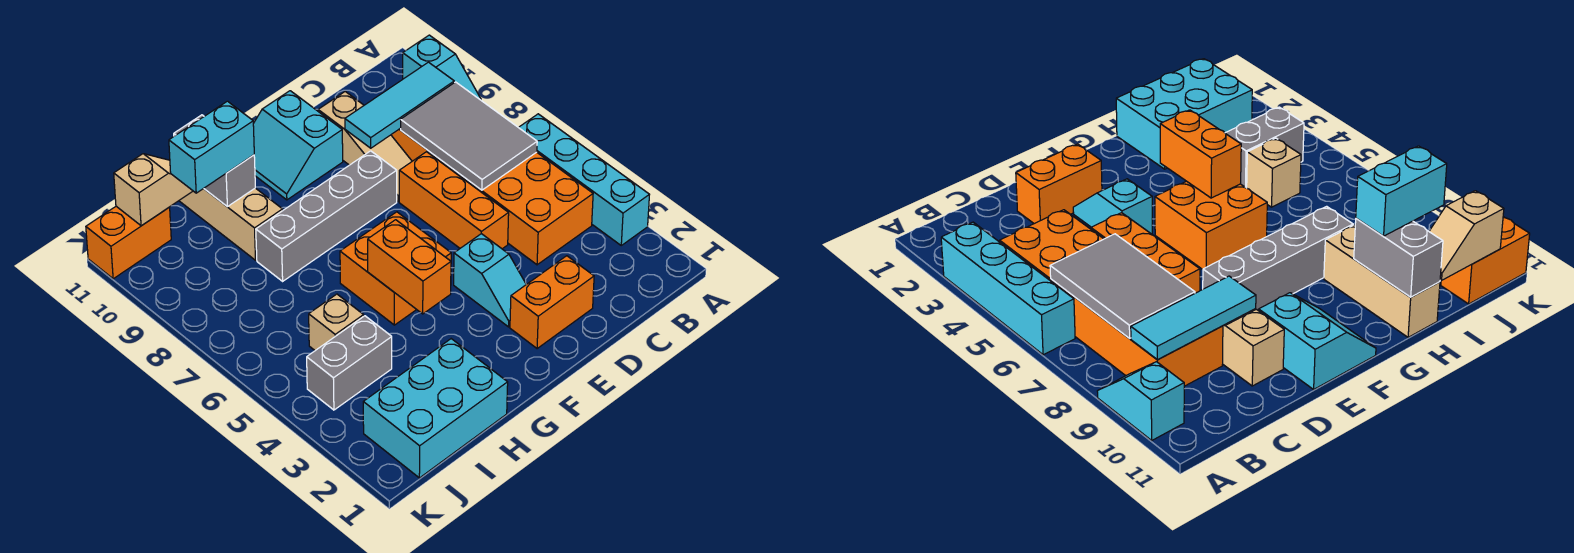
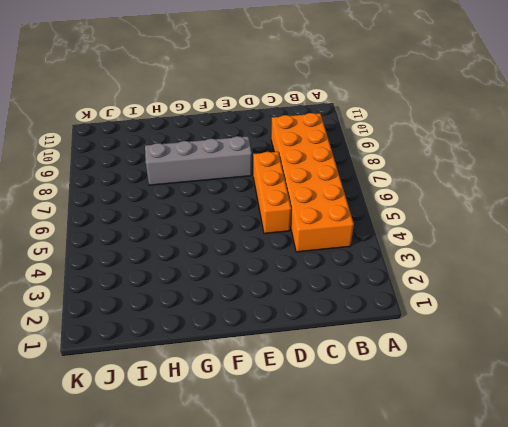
none -> cyan 1x4 brick [518,114,649,245]
none -> cyan 1x2 slope [403,35,481,100]
none -> orange 1x2 brick [510,256,594,349]

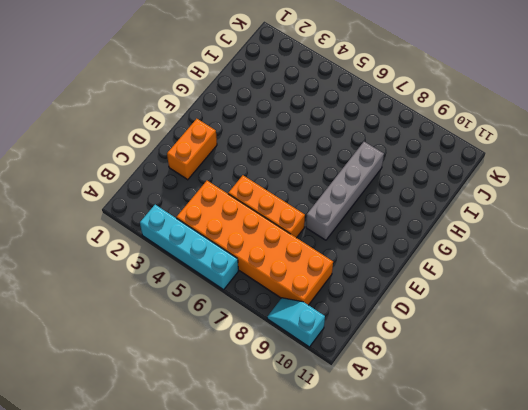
none -> tan 1x3 slope [318,92,412,202]
none -> cyan 1x2 slope [454,234,526,327]
none -> cyan 2x2 slope [253,91,343,200]

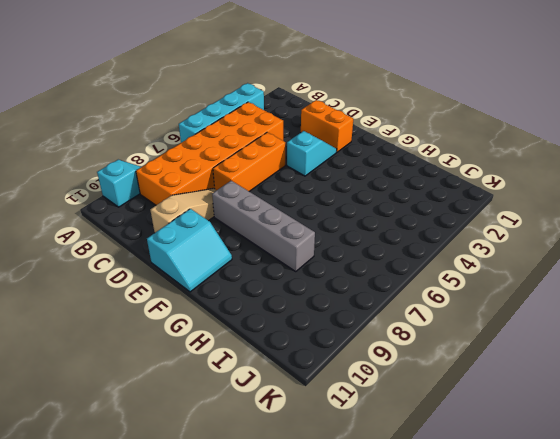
none -> orange 2x2 brick [340,212,451,325]
none -> cyan 2x3 brick [363,339,508,478]
none -> tan 1x3 brick [179,188,283,260]

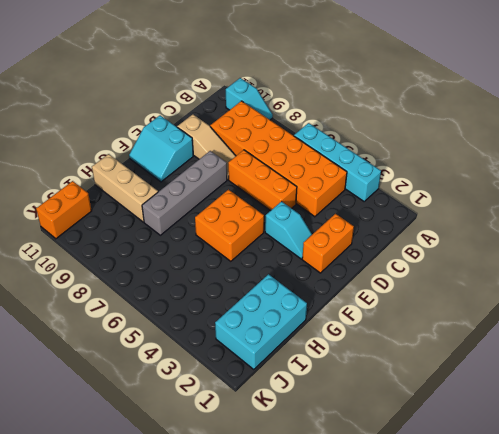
none -> grey 1x2 brick [307,316,392,410]
none -> tan 1x1 brick [309,294,364,350]
none -> grey 2x3 tile [401,82,537,190]

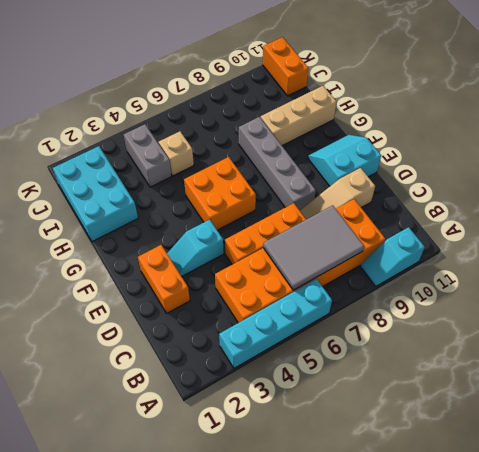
none -> cyan 1x3 tile [345,62,454,148]
none -> orange 1x2 brick [368,220,451,314]
none -> grey 1x2 brick [174,115,255,207]

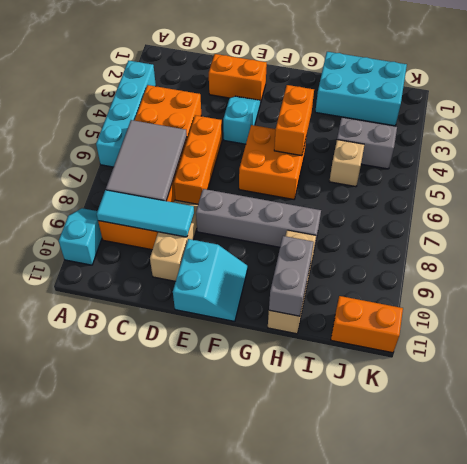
none -> tan 1x2 slope [114,154,193,226]
none -> cyan 1x2 brick [169,101,254,193]

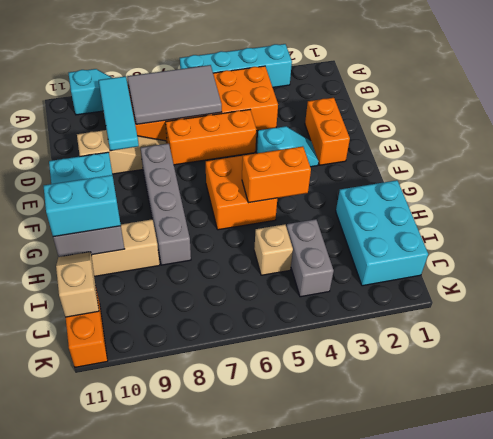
cyan 1x2 brick [44,175,121,237] -> cyan 1x2 brick turned to [169,101,254,193]

